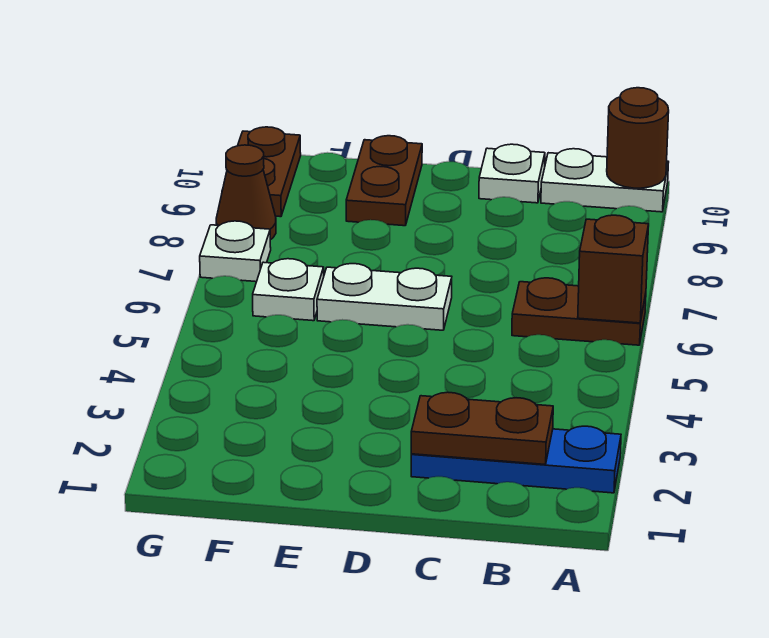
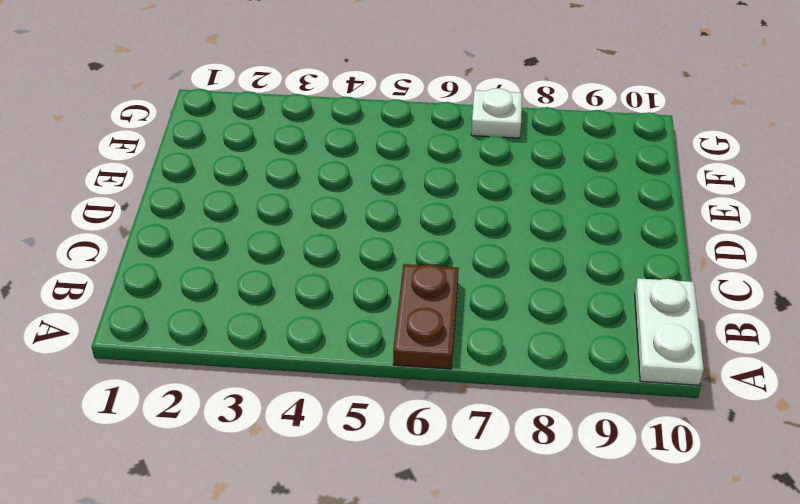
none -> blue 1x3 plate [411,426,621,493]
none -> white 1x1 plate [479,144,545,203]
none -> white 1x2 plate [317,264,452,330]

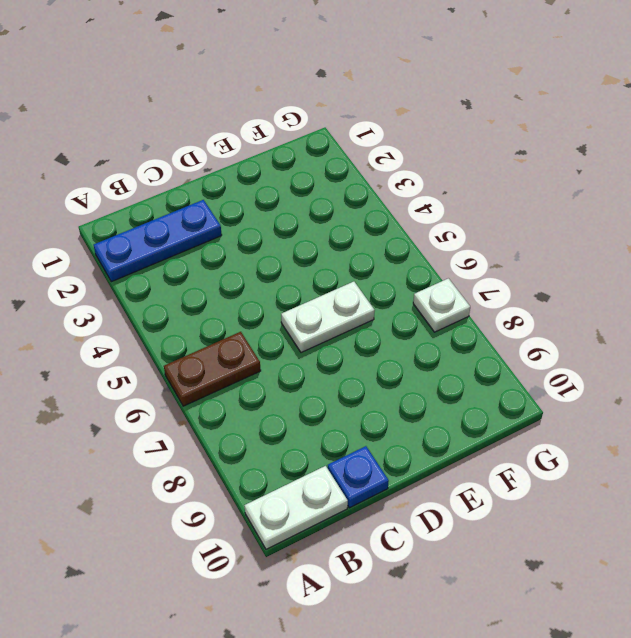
blue 1x1 plate [328,446,389,508] -> white 1x1 plate [479,144,545,203]
none -> brown 1x2 plate [346,136,422,226]
none -> white 1x1 plate [253,259,324,321]
none -> brown 1x1 cone [216,145,276,240]

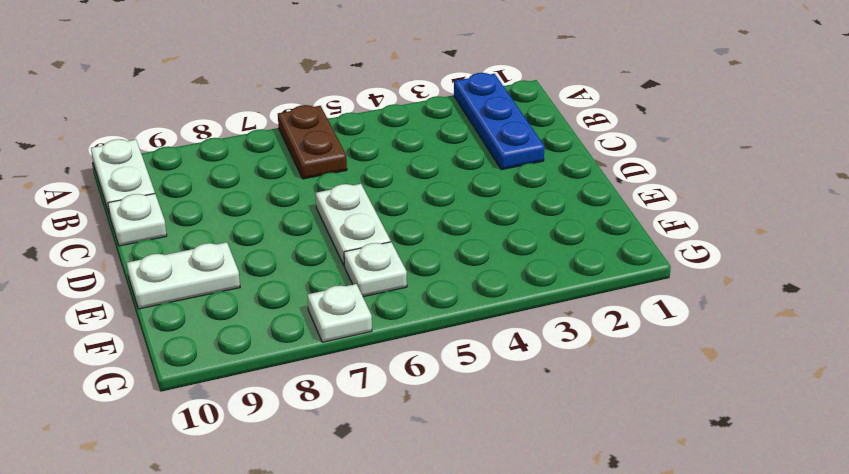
white 1x2 plate [127,242,240,309] -> brown 1x2 plate [346,136,422,226]
none -> brown 1x1 cone [216,145,276,240]
none -> brown 1x2 plate [238,127,301,217]
none -> brown 1x1 brick [578,215,649,323]

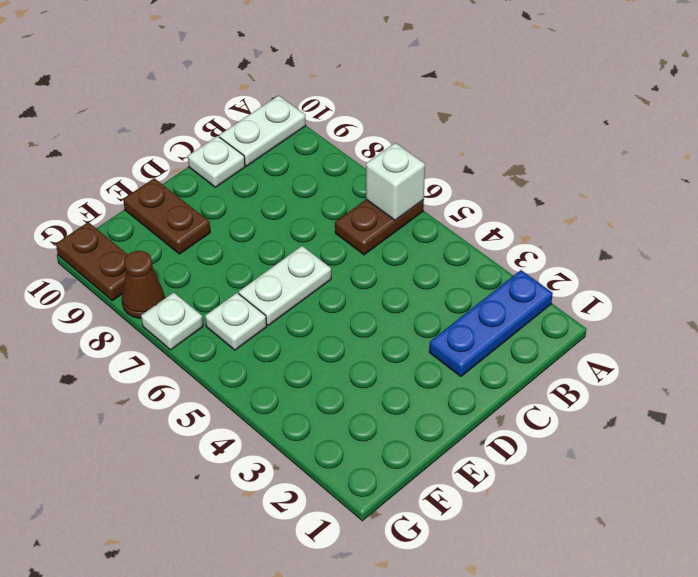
white 1x1 brick [366,143,425,220] -> brown 1x1 brick [578,215,649,323]
none -> brown 1x1 round brick [607,88,669,188]
none -> brown 1x2 plate [411,392,553,464]

